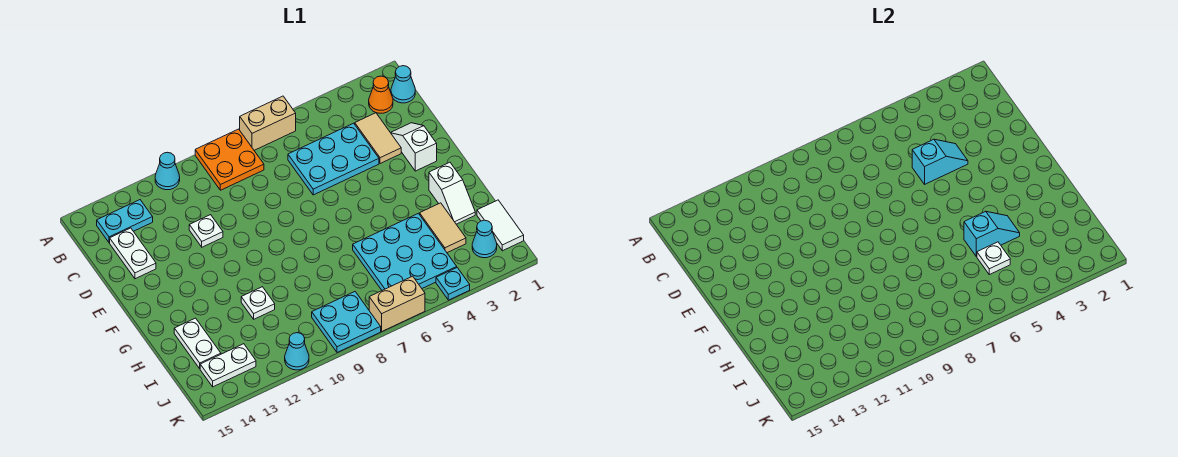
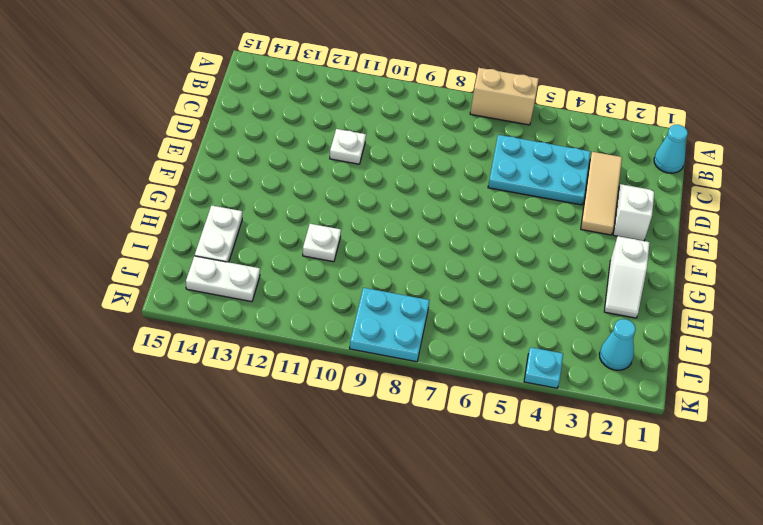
tan 1x3 tile [581,152,622,235] -> tan 1x2 tile [355,113,401,164]
none -> orange 2x2 plate [195,129,264,190]
none -> cyan 1x1 cone [155,152,180,190]
none -> orange 1x1 cone [369,76,393,113]

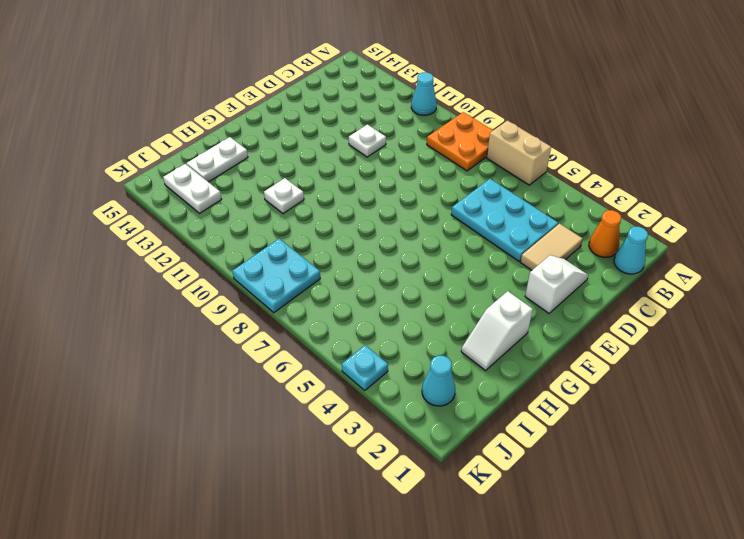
none -> cyan 1x2 plate [97,200,153,243]
none -> white 1x2 plate [110,228,156,279]
none -> tan 1x2 tile [420,203,466,253]

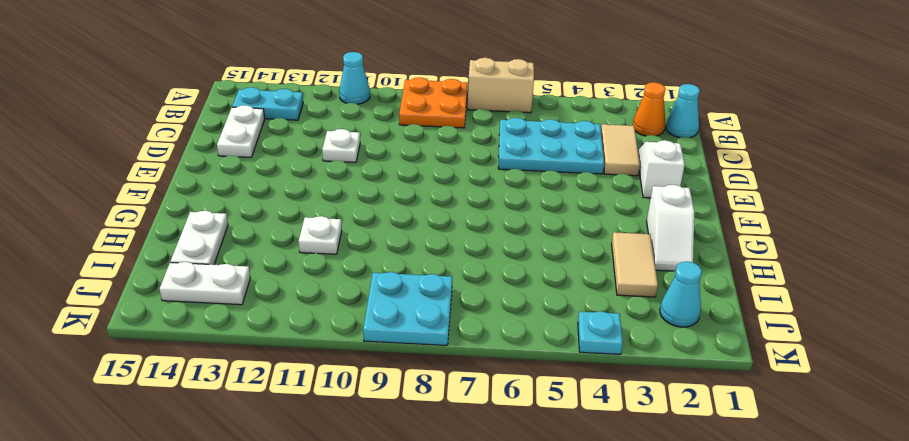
none -> cyan 3x3 plate [353,213,457,290]
none -> white 1x2 tile [477,200,524,251]
none -> tan 1x2 brick [369,276,425,331]

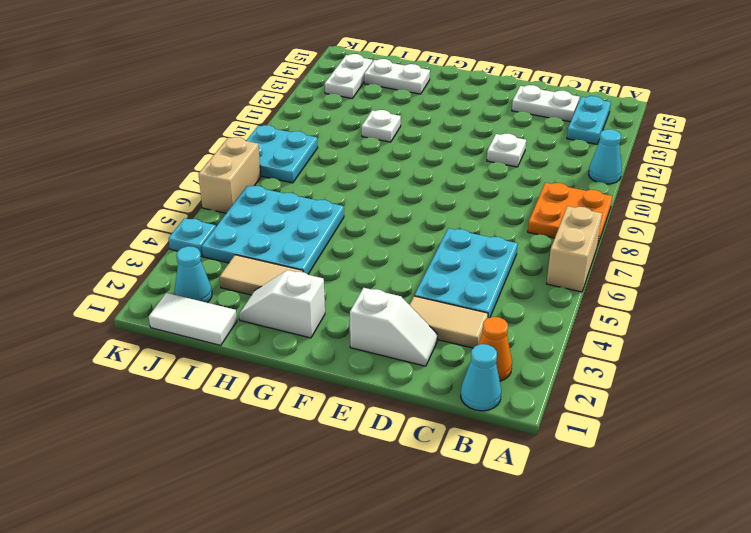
none -> cyan 1x1 cone [285,333,309,370]
none -> cyan 1x2 slope [912,139,968,184]
none -> cyan 1x2 slope [964,211,1020,257]

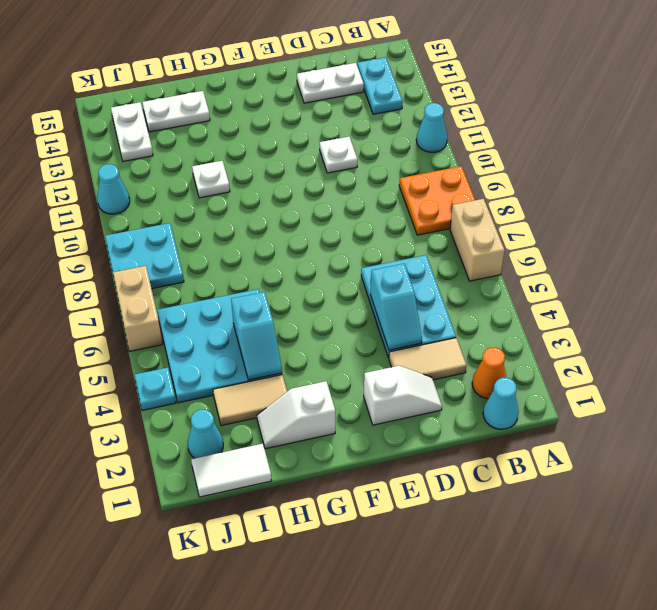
none -> white 1x1 plate [977,242,1010,275]

